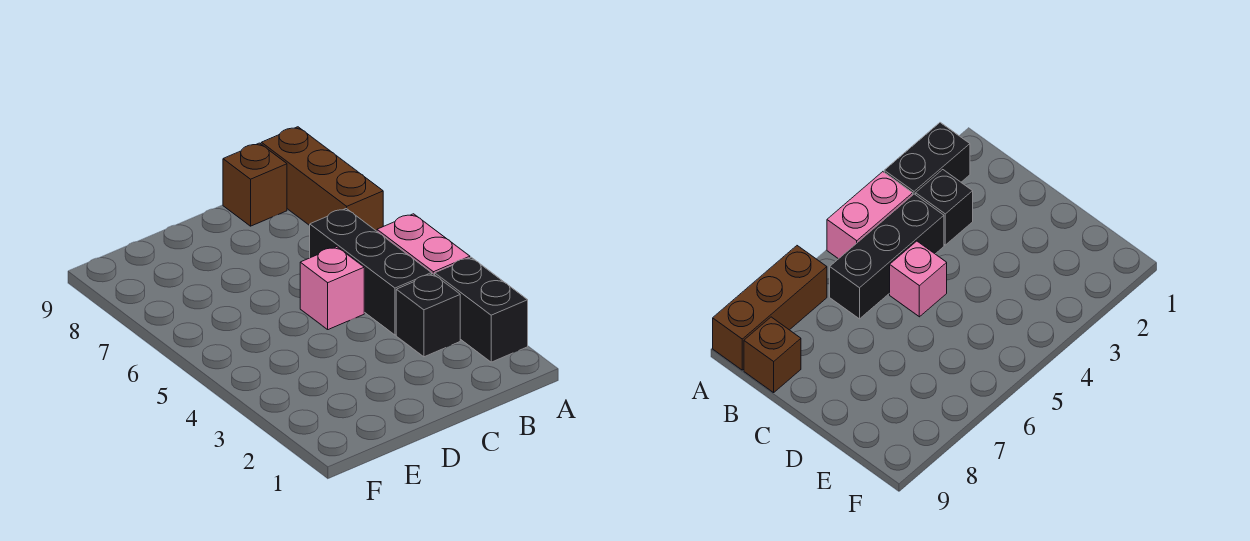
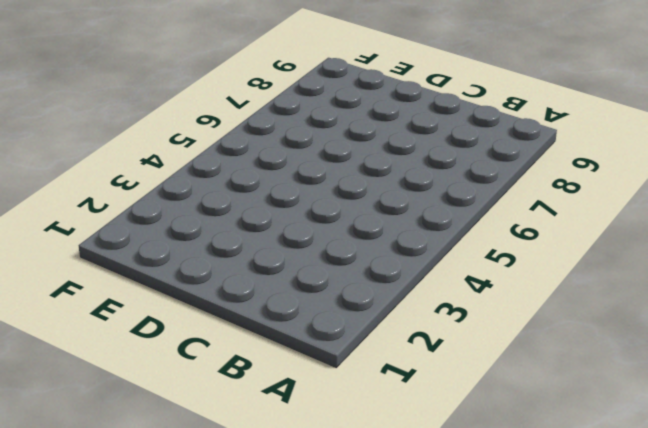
none -> black 1x2 brick [435,257,528,362]
none -> pink 1x2 brick [377,214,470,275]

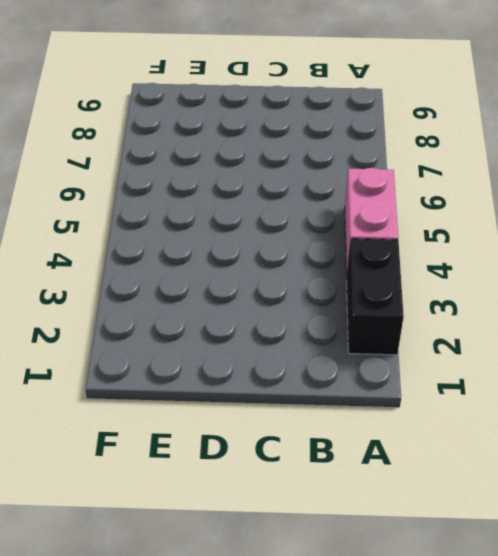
none -> brown 1x3 brick [261,127,383,231]
none -> black 1x1 brick [396,274,460,357]

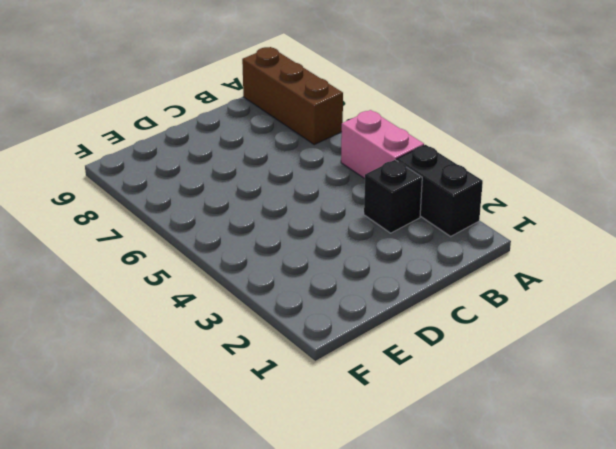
none -> black 1x3 brick [310,208,432,335]
none -> brown 1x1 brick [223,143,287,226]

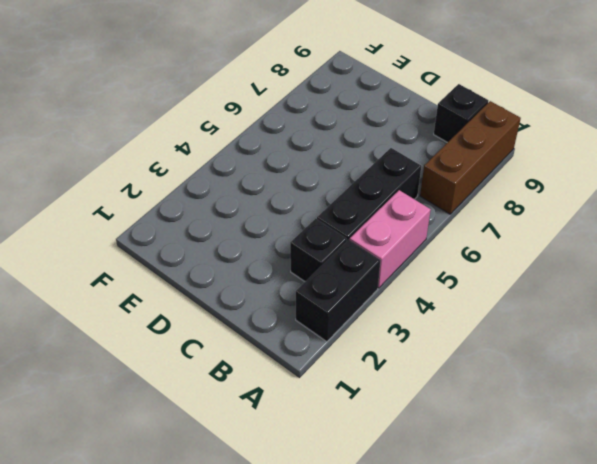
black 1x1 brick [434,84,488,143] -> brown 1x1 brick [223,143,287,226]
none -> pink 1x1 brick [300,247,364,330]

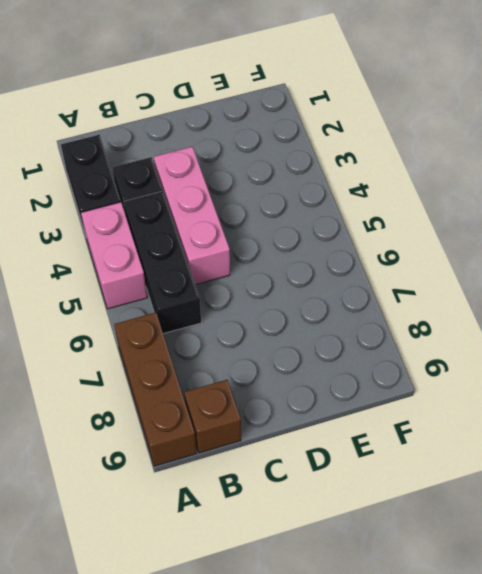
pink 1x3 brick [154,147,230,285] -> pink 1x1 brick [300,247,364,330]

